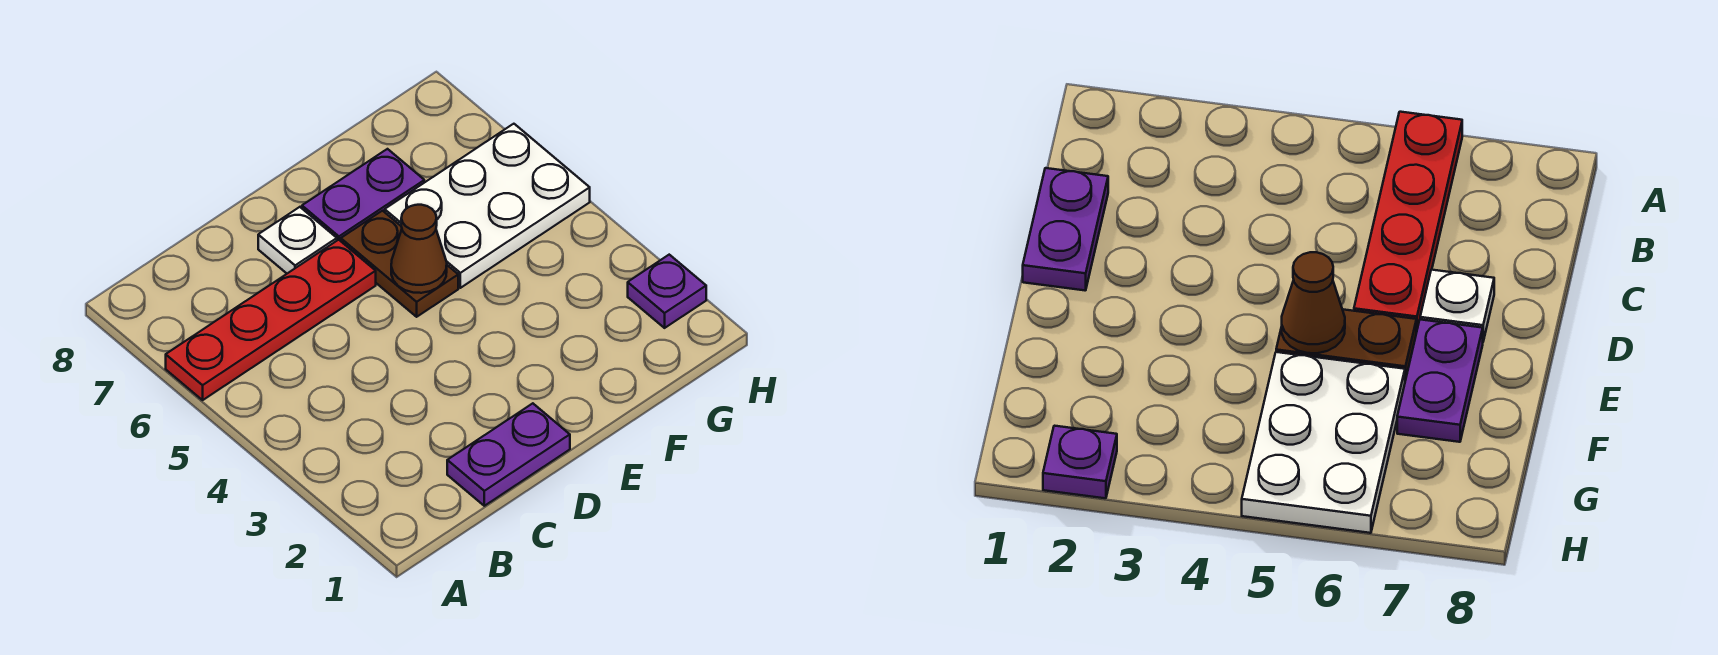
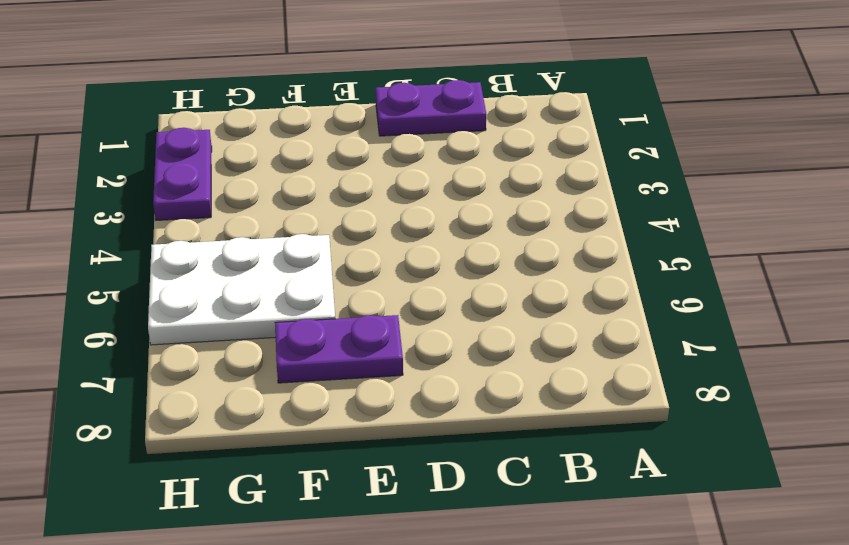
purple 1x2 plate [153,128,212,220] -> purple 1x1 plate [628,255,706,328]
none -> red 1x4 plate [166,240,376,400]
none -> white 1x1 plate [258,207,337,273]

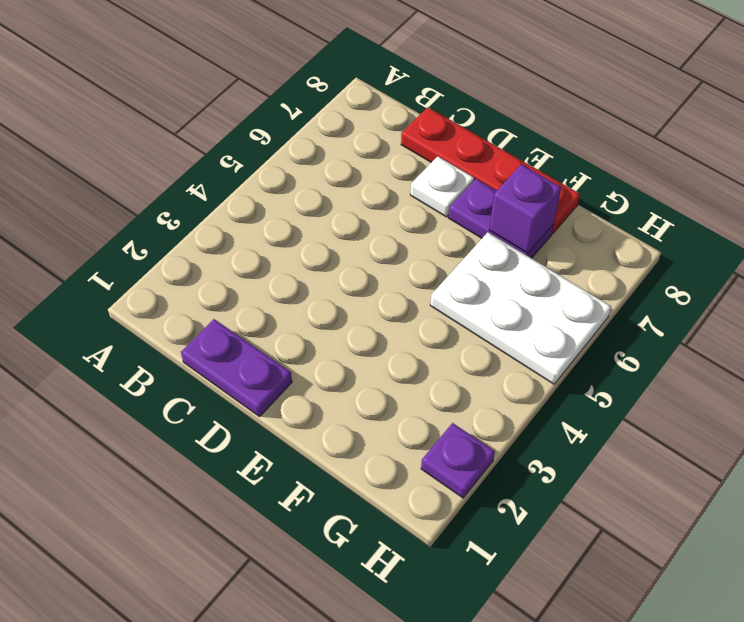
red 1x4 plate [401,107,580,234] -> red 1x4 plate moved to [166,240,376,400]
purple 1x1 brick [489,164,561,253] -> none
none -> brown 1x2 plate [341,211,458,317]
none -> brown 1x1 cone [391,205,447,293]

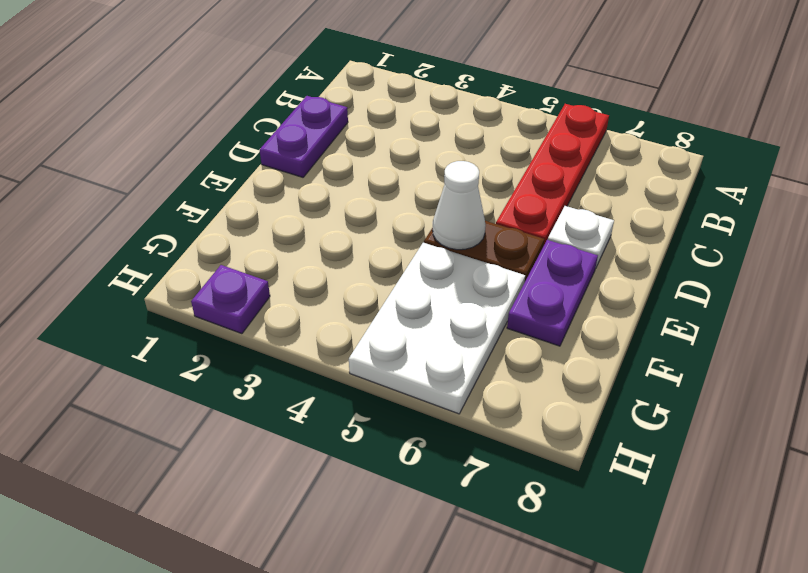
white 1x1 cone [433,161,486,250] -> brown 1x1 cone [391,205,447,293]

